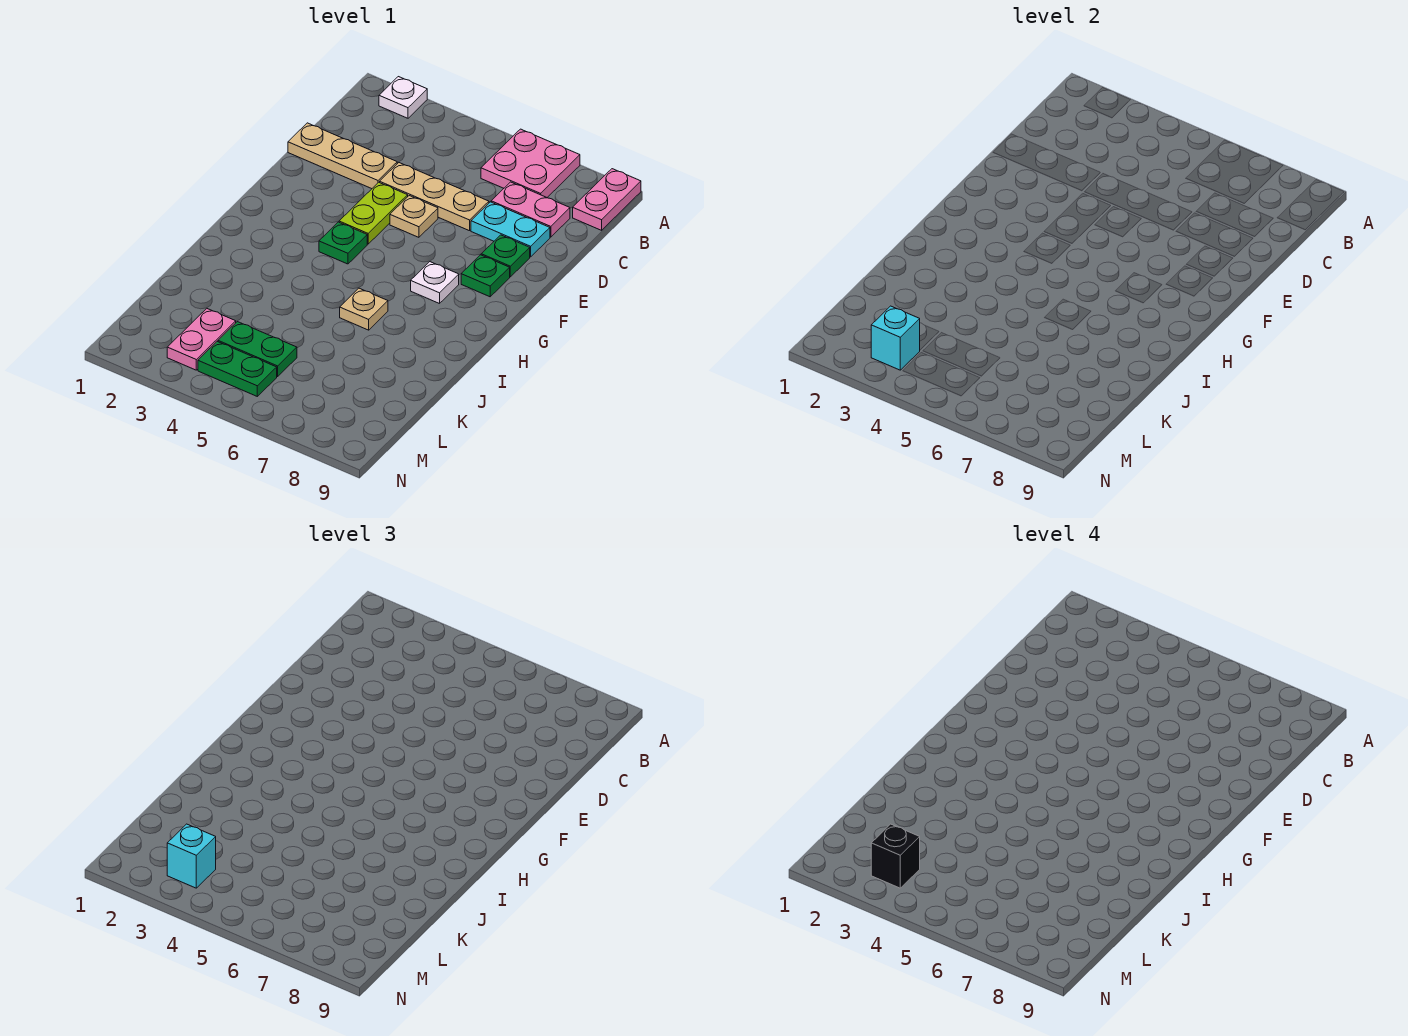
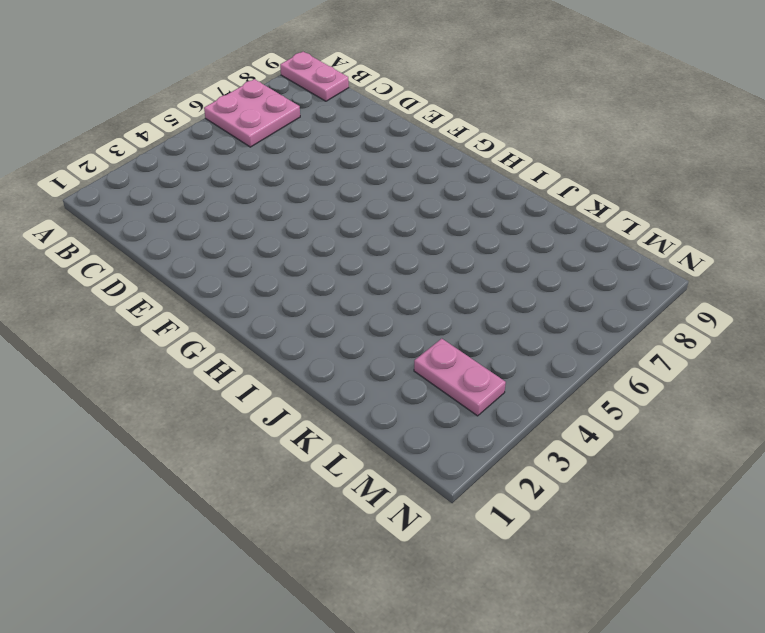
none -> white 1x1 plate [379,77,427,118]
none -> pink 1x2 plate [491,182,570,237]
none -> tan 1x3 plate [288,123,397,189]

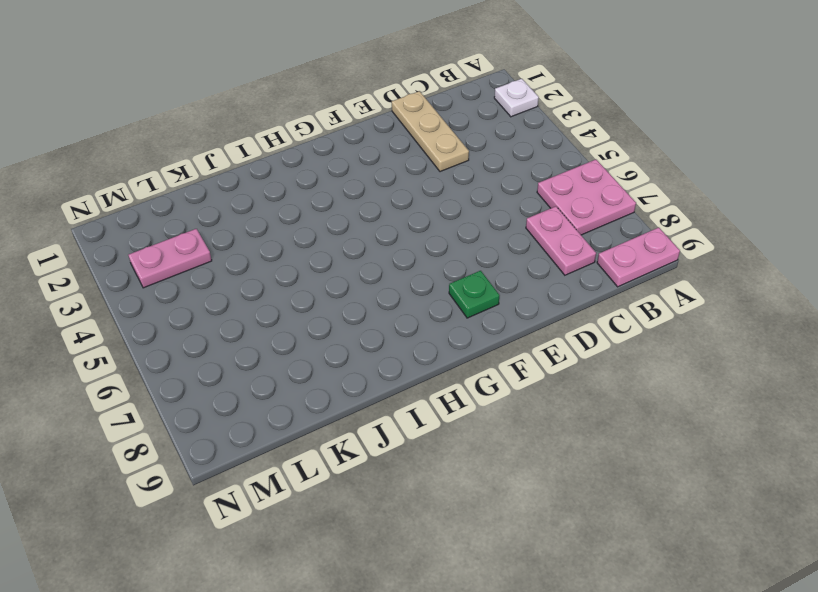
none -> tan 1x3 plate [380,163,489,231]
none -> cyan 1x2 plate [471,202,550,257]
none -> lime 1x2 plate [339,182,408,244]

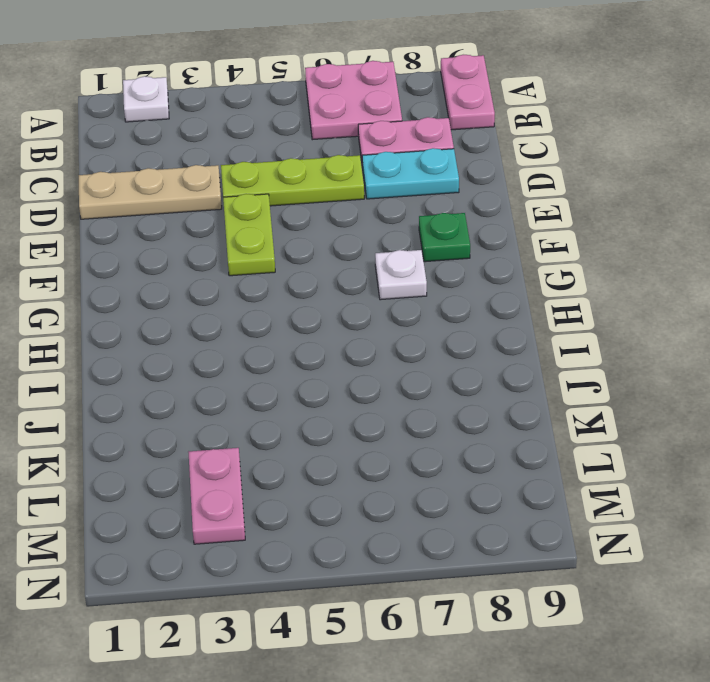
lime 1x3 plate [221,155,364,206] -> tan 1x3 plate [380,163,489,231]
none -> tan 1x1 plate [390,196,438,237]
none -> green 1x1 plate [481,235,530,277]
none -> green 1x1 plate [319,222,367,264]

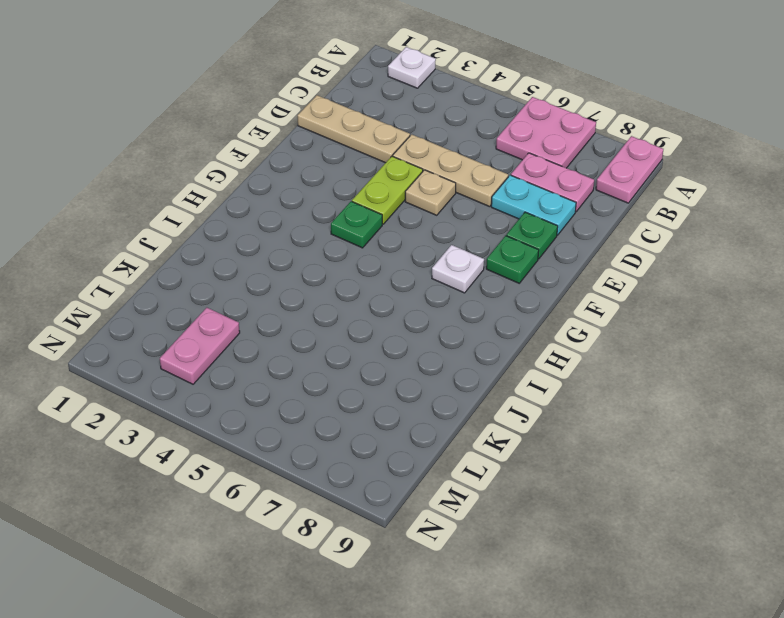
none -> tan 1x1 plate [340,288,388,330]
none -> green 1x2 plate [218,322,297,377]
none -> green 1x2 plate [198,342,277,396]

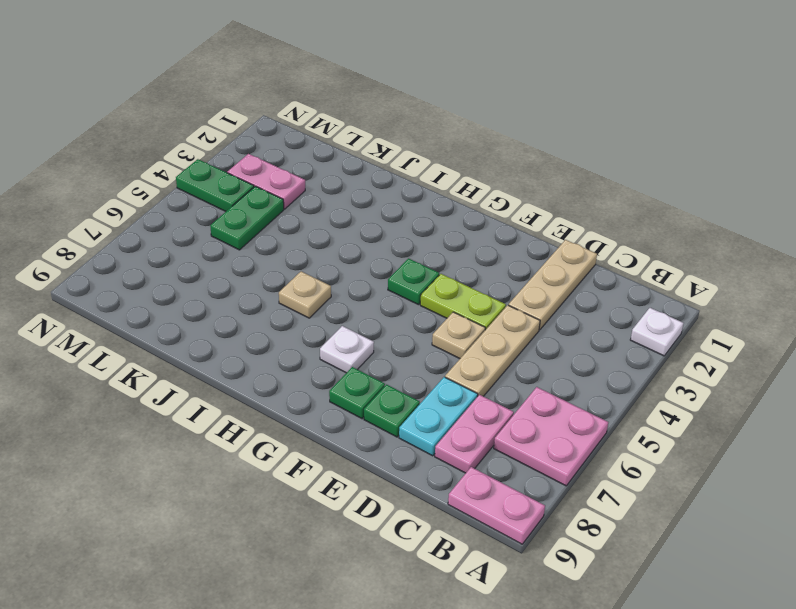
green 1x2 plate [176,159,254,211] -> green 1x2 plate turned to [198,342,277,396]
none -> cyan 1x1 brick [871,306,920,370]
none -> cyan 1x1 brick [167,824,216,888]
none -> black 1x1 brick [871,824,920,888]

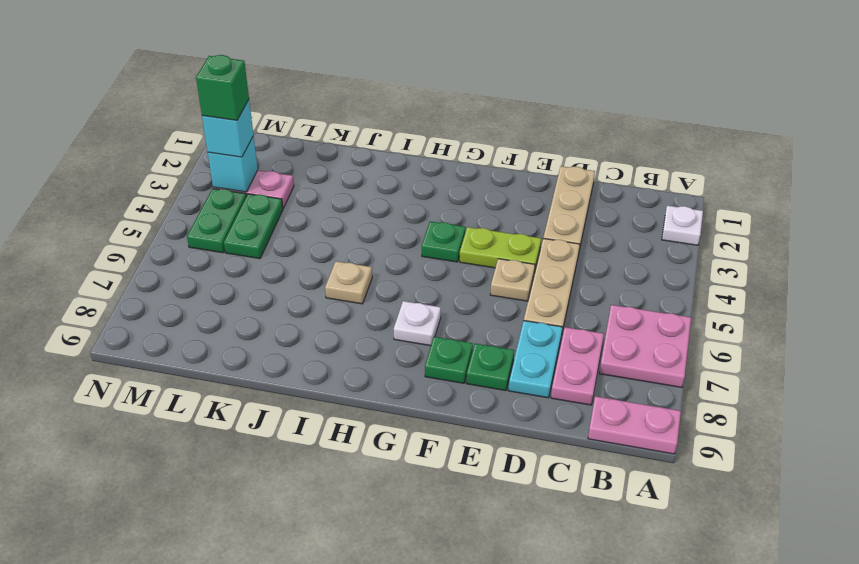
green 1x1 brick [196,55,249,120] -> black 1x1 brick [871,824,920,888]

